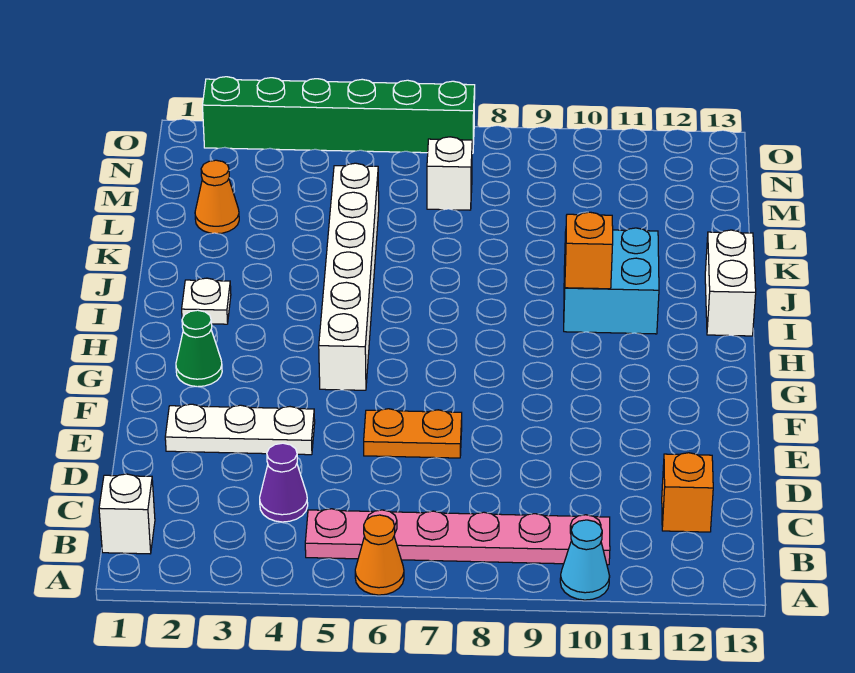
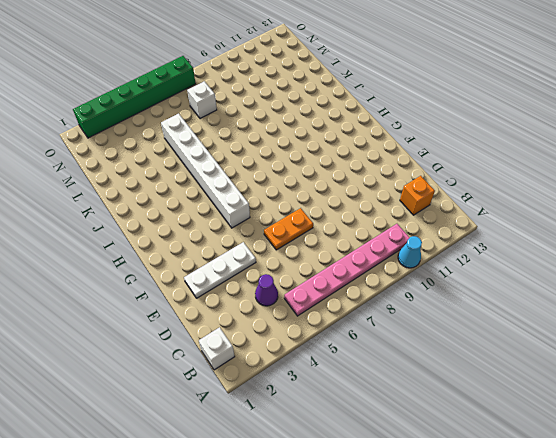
none -> orange 1x1 cone [355,515,404,595]
none -> green 1x1 cone [176,310,222,387]
none -> white 1x1 plate [182,278,231,324]

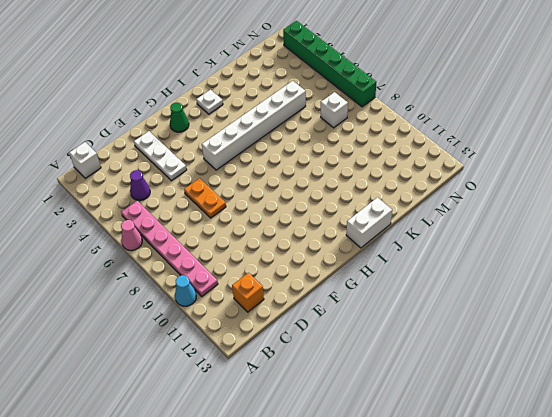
pink 1x1 cone [121,220,142,251] -> orange 1x1 cone [355,515,404,595]
none -> cyan 2x2 brick [564,228,659,334]
none -> orange 1x1 cone [195,160,239,234]
none -> orange 1x1 brick [565,212,613,289]

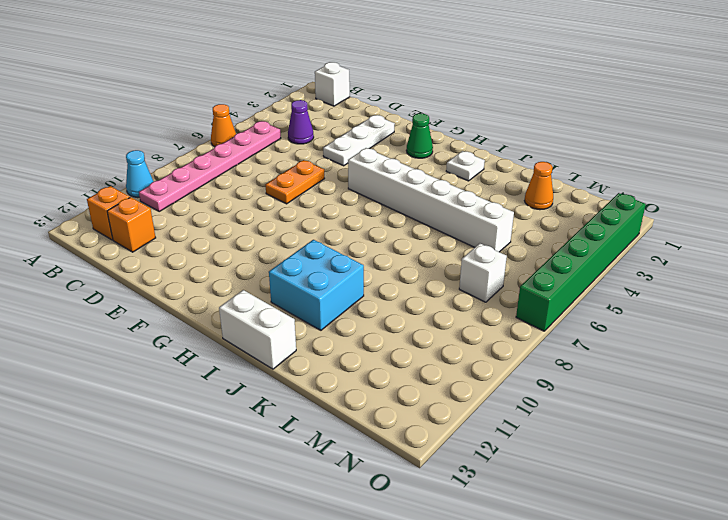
orange 1x1 brick [87,186,130,240] -> orange 1x1 brick moved to [565,212,613,289]

